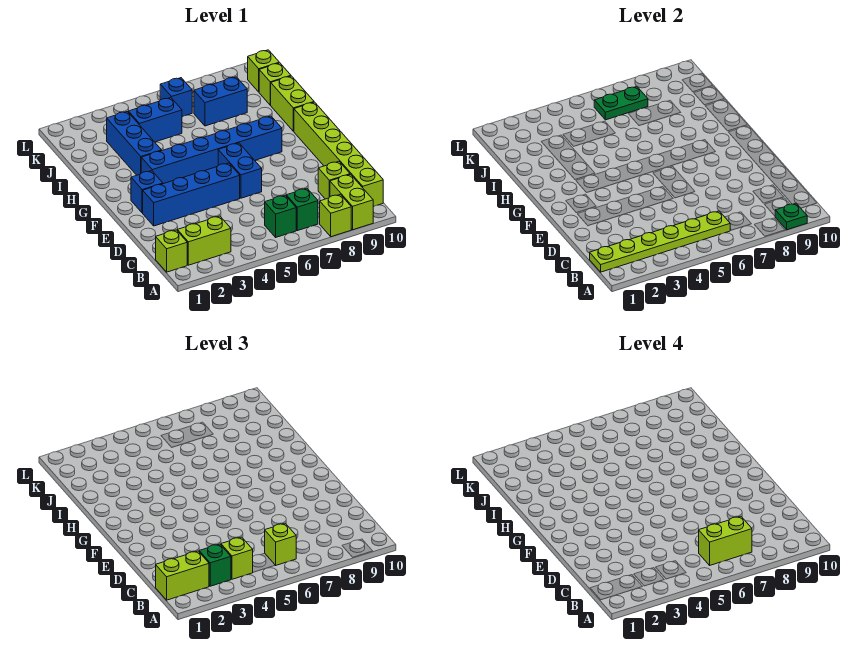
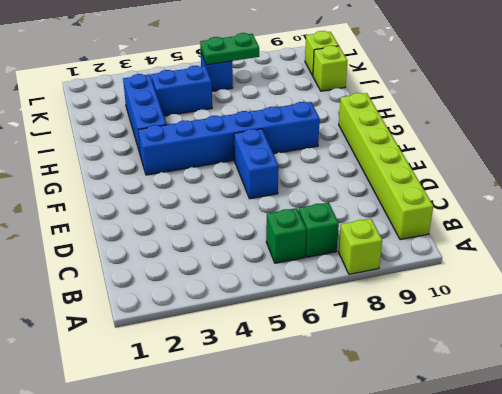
none -> lime 1x2 brick [330,175,374,230]
none -> lime 1x1 brick [156,230,187,272]
none -> lime 1x2 brick [177,216,231,265]

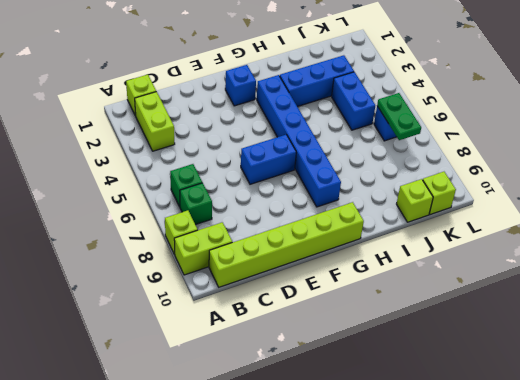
none -> lime 1x1 brick [318,161,350,199]
none -> blue 1x4 brick [143,163,240,226]
none -> lime 1x2 brick [271,76,314,131]

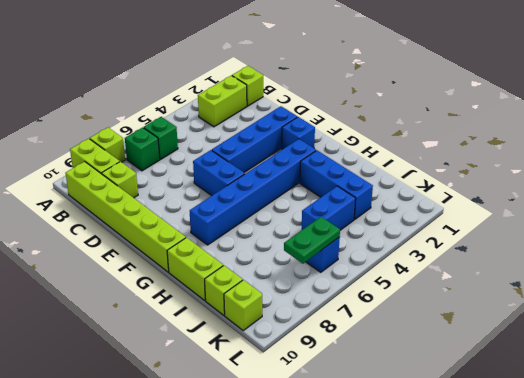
none -> blue 1x2 brick [194,77,247,126]
none -> green 1x1 plate [775,203,807,230]
none -> lime 1x6 plate [590,211,730,272]

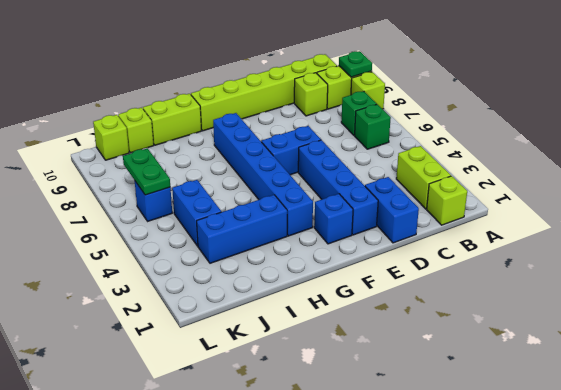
blue 1x2 brick [365,177,419,243] -> blue 1x2 brick moved to [194,77,247,126]
none -> lime 1x6 plate [590,211,730,272]
none -> lime 1x2 brick [156,551,209,600]
none -> green 1x1 brick [199,544,231,586]

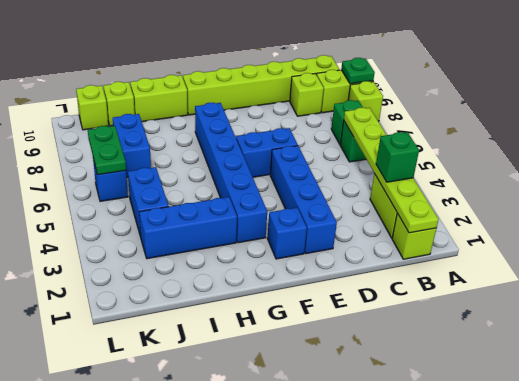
none -> lime 1x2 brick [156,551,209,600]
none -> lime 1x1 brick [221,537,253,579]
none -> lime 1x1 brick [265,523,296,565]

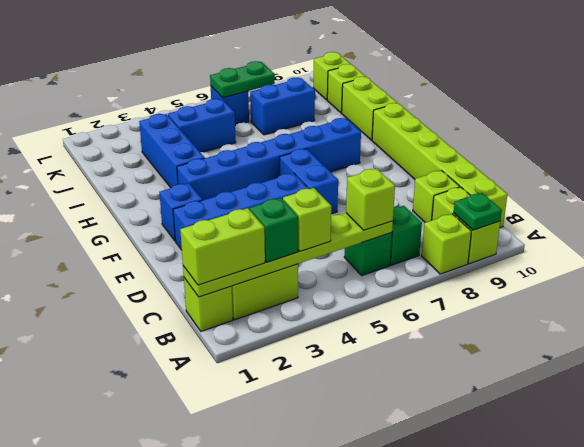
none -> lime 1x2 brick [699,516,752,565]

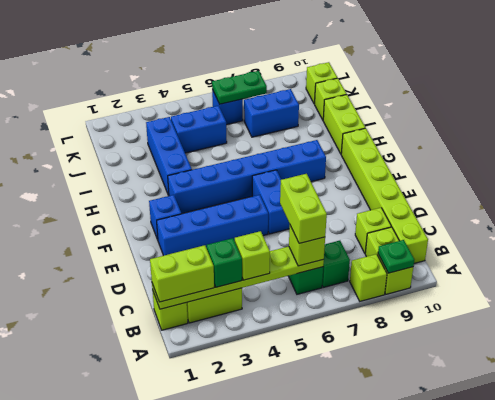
lime 1x2 brick [280,174,327,243] -> lime 1x2 brick turned to [699,516,752,565]

